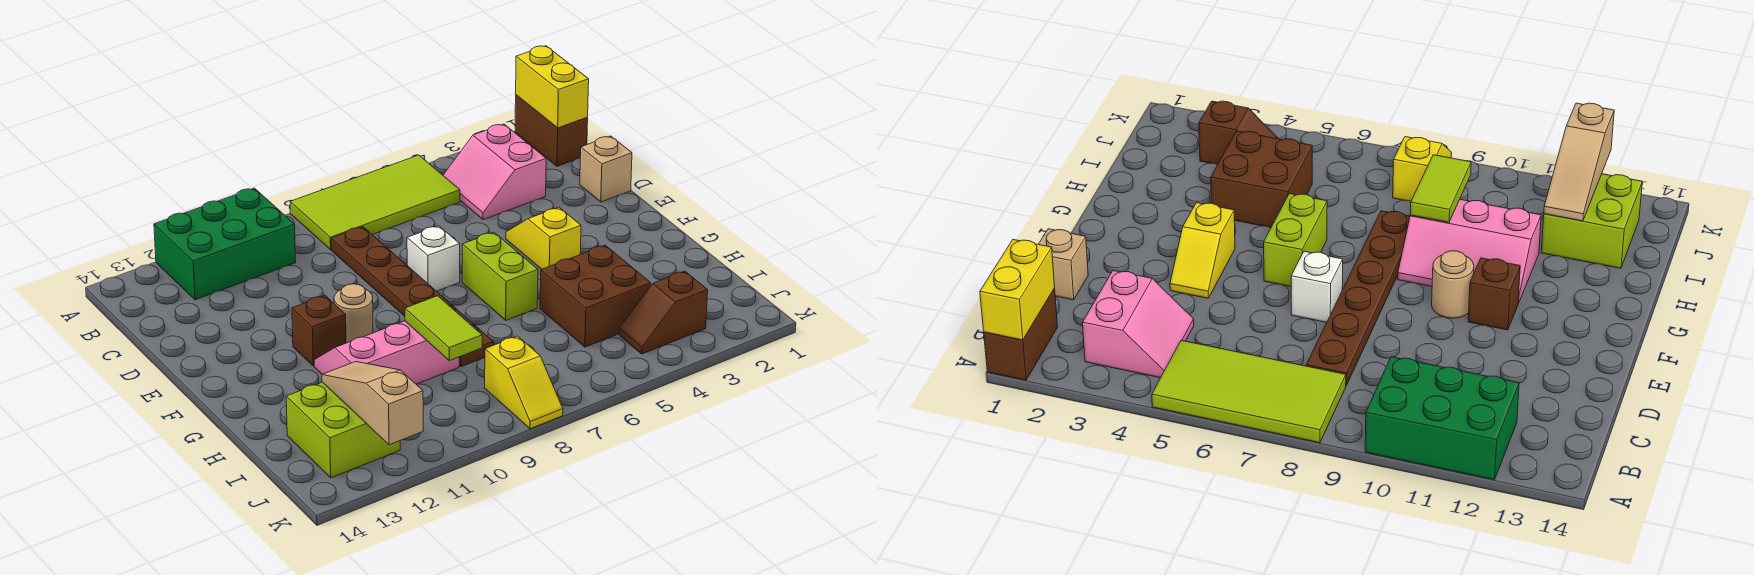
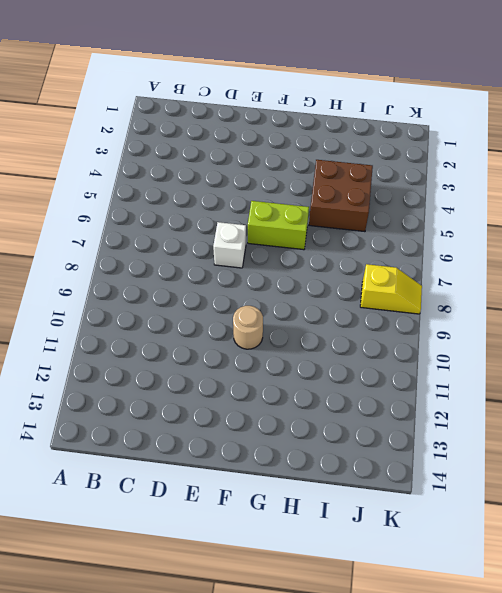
none -> brown 1x2 brick [515,95,588,166]
none -> lime 2x4 tile [290,155,460,250]
none -> green 2x3 brick [154,188,296,300]

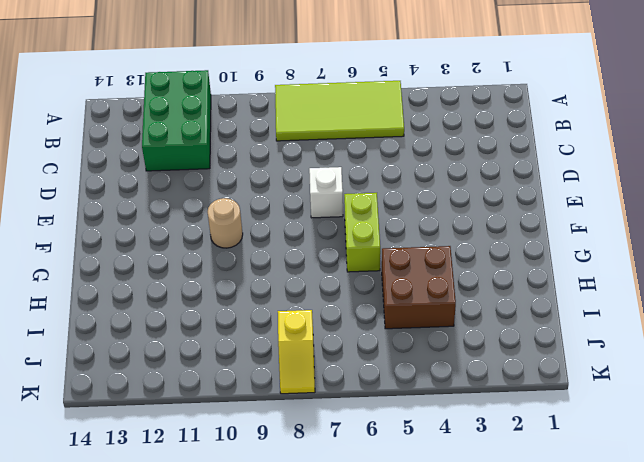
green 2x3 brick [142,70,211,171] -> green 2x3 brick turned to [154,188,296,300]
none -> brown 1x2 brick [515,95,588,166]
none -> pink 2x2 slope [443,124,546,220]
none -> brown 1x6 plate [331,227,493,367]

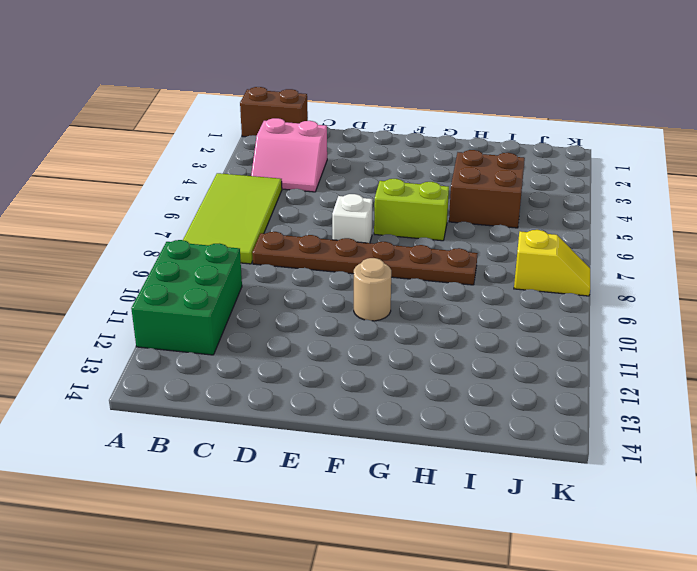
none -> tan 1x1 brick [580,136,632,202]
none -> yellow 1x2 slope [506,207,581,269]
none -> brown 1x1 brick [292,296,346,366]

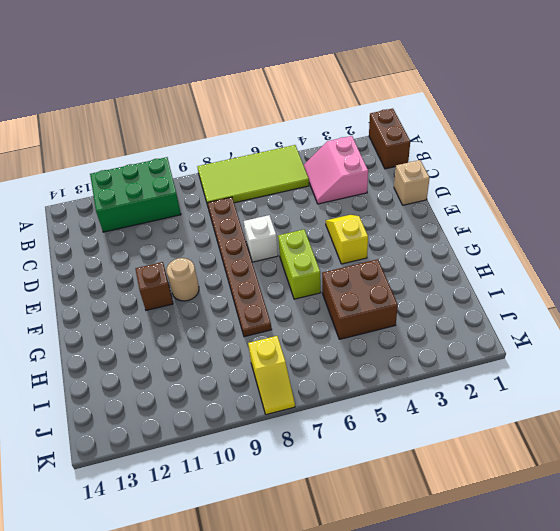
none -> pink 2x3 slope [314,321,459,384]
none -> lime 2x2 brick [286,382,400,478]
none -> brown 1x2 slope [619,271,708,354]

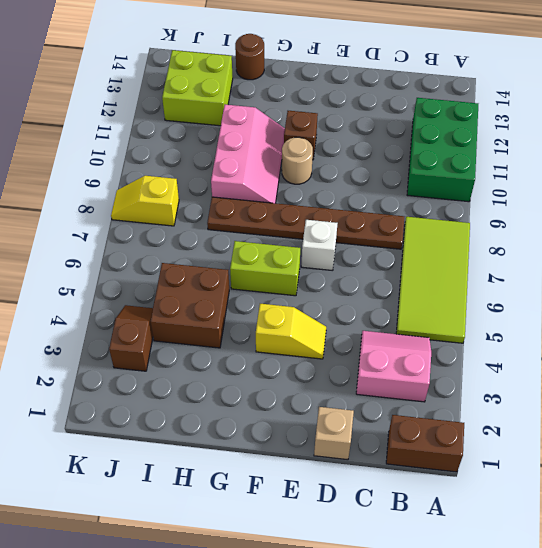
brown 1x1 round brick [235,34,264,80] -> none
none -> yellow 1x2 brick [516,46,589,128]
none -> lime 1x2 tile [405,296,482,361]
none -> tan 1x3 slope [322,362,423,445]

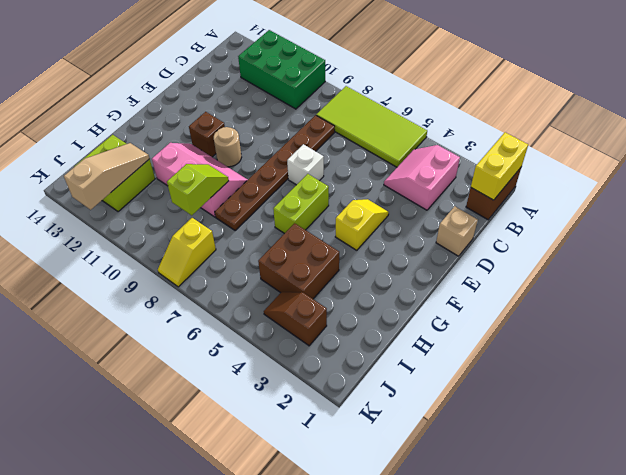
lime 1x2 slope [167,164,229,215] -> lime 1x2 tile [405,296,482,361]

